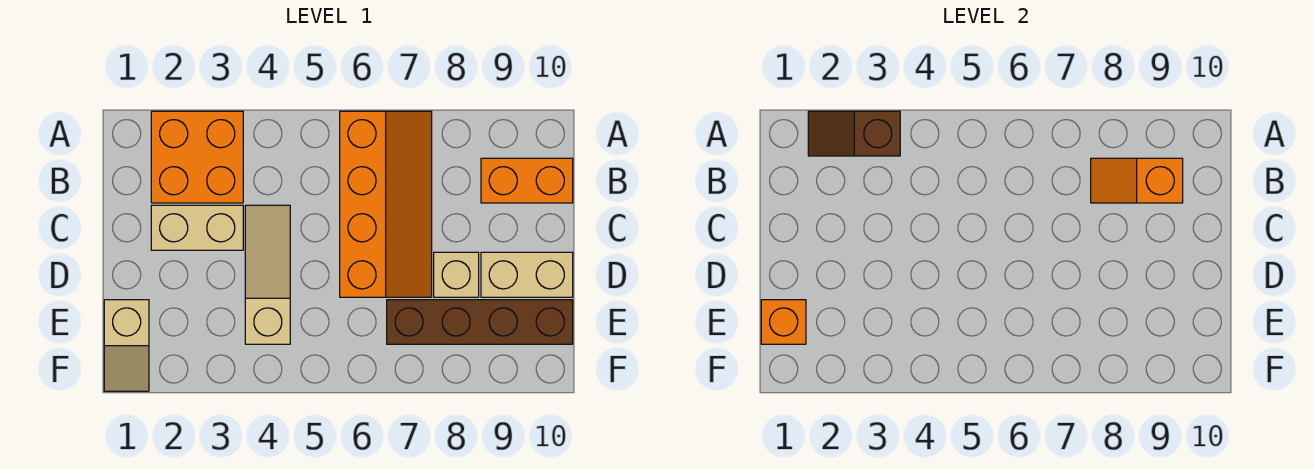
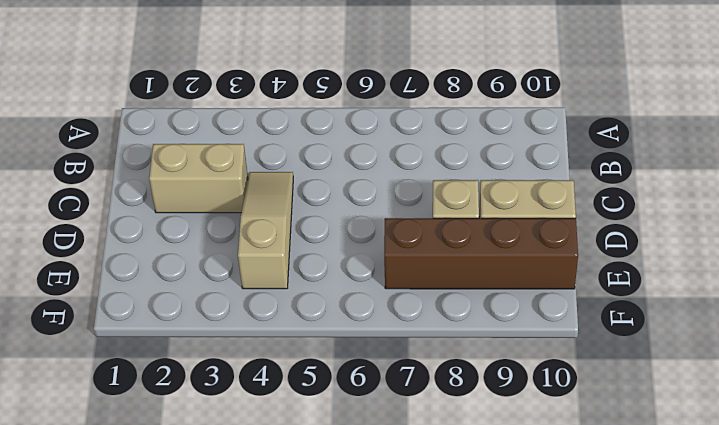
none -> orange 2x2 brick [151,111,243,203]
none -> orange 2x4 slope [340,111,432,297]
none -> orange 1x2 brick [481,158,573,203]

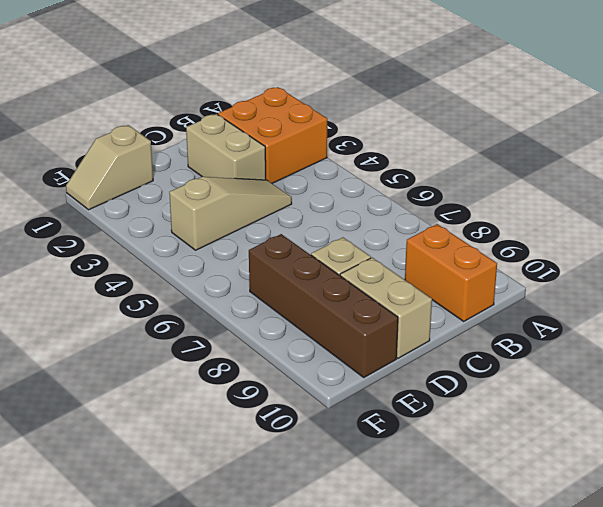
none -> orange 2x4 slope [340,111,432,297]
none -> brown 1x2 slope [808,111,900,156]
none -> orange 1x2 slope [1091,158,1183,203]

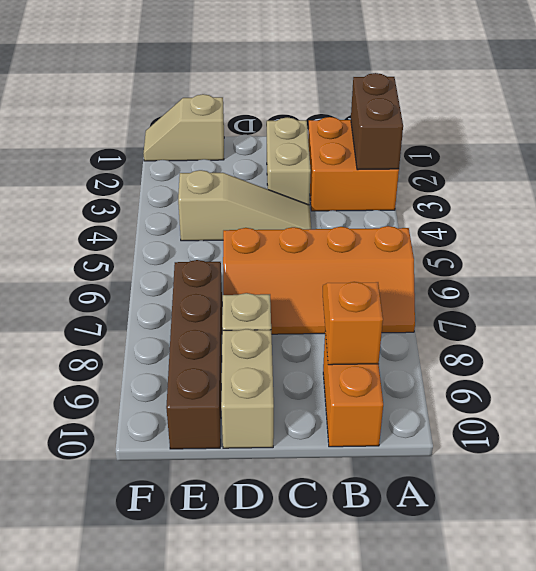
brown 1x2 brick [351,73,403,170] -> brown 1x2 slope [808,111,900,156]
none -> orange 1x1 brick [761,300,806,344]

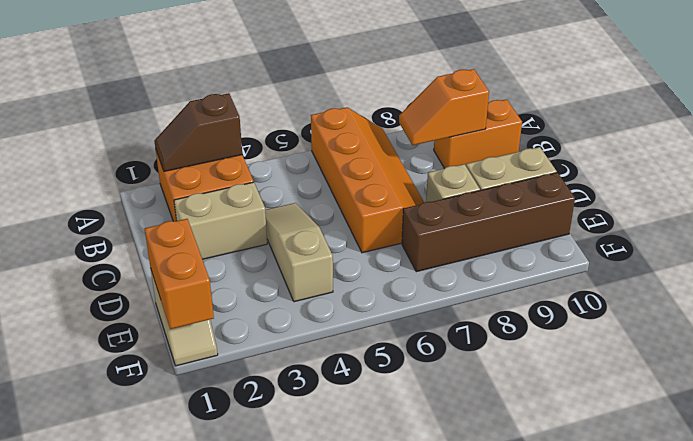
orange 1x2 brick [145,219,214,329] -> orange 1x1 brick [761,300,806,344]

